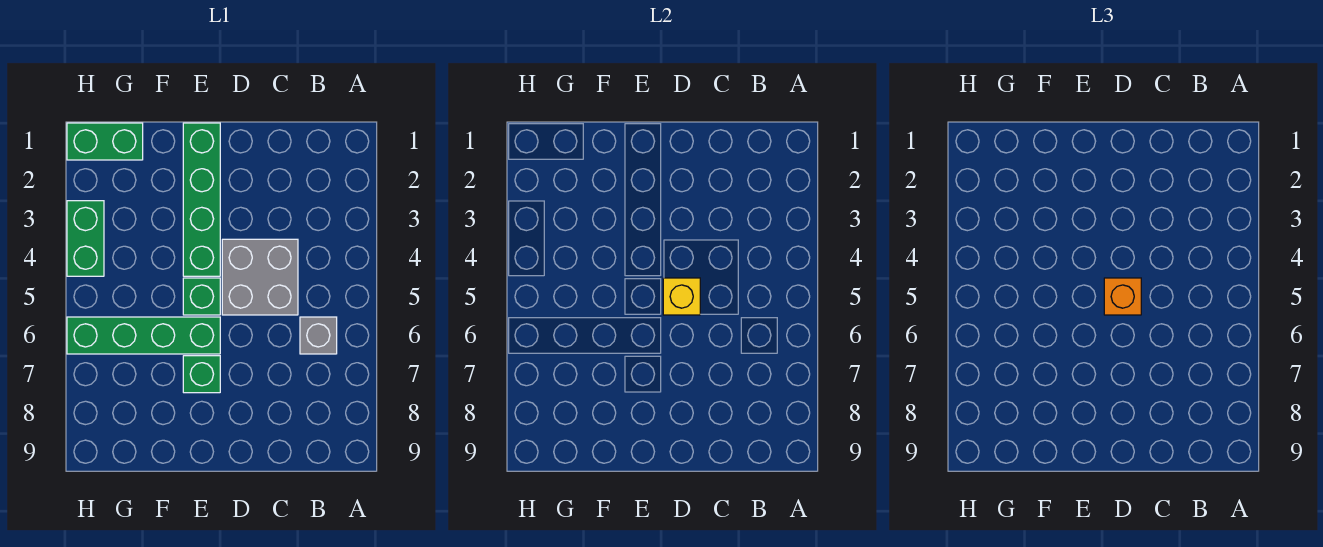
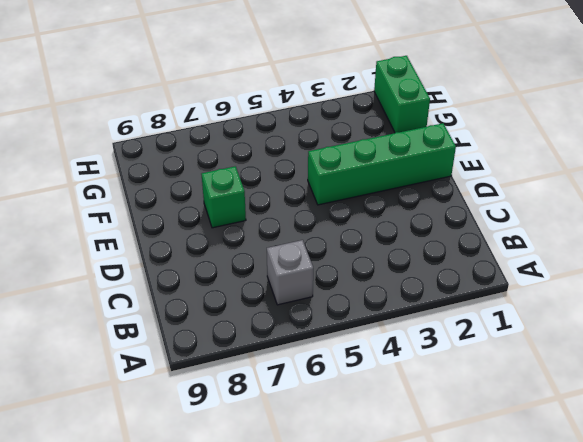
none -> grey 2x2 brick [222,239,298,315]
none -> green 1x1 brick [183,278,220,315]

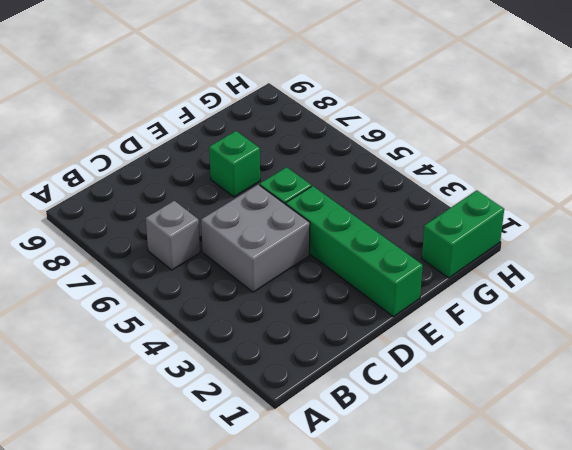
none -> green 1x4 brick [67,317,220,354]
none -> green 1x2 brick [67,201,104,276]

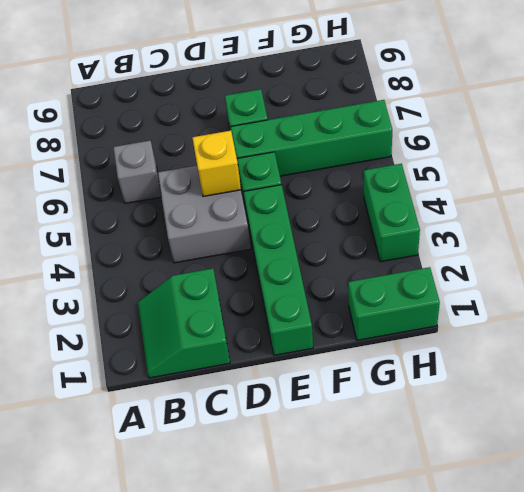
green 2x2 slope [138,269,230,378] -> none
none -> orange 1x1 brick [1104,278,1141,315]

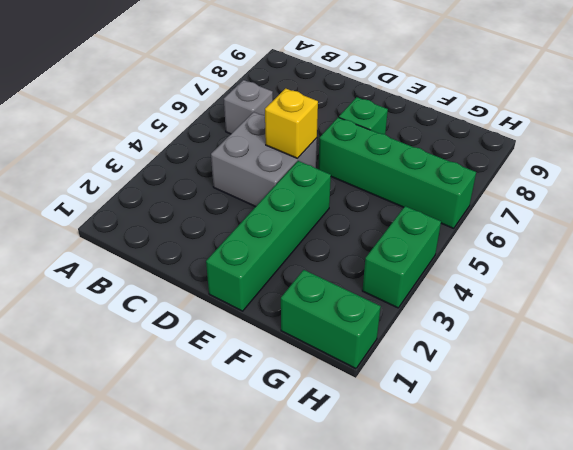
none -> green 1x1 brick [183,278,220,315]
none -> orange 1x1 brick [1104,278,1141,315]

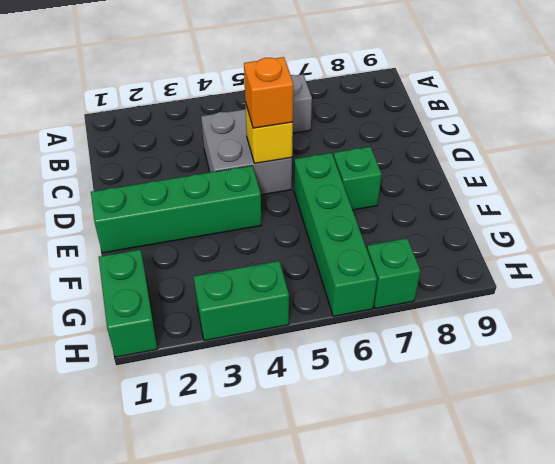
green 1x1 brick [367,238,420,309] -> green 1x1 brick moved to [183,278,220,315]

